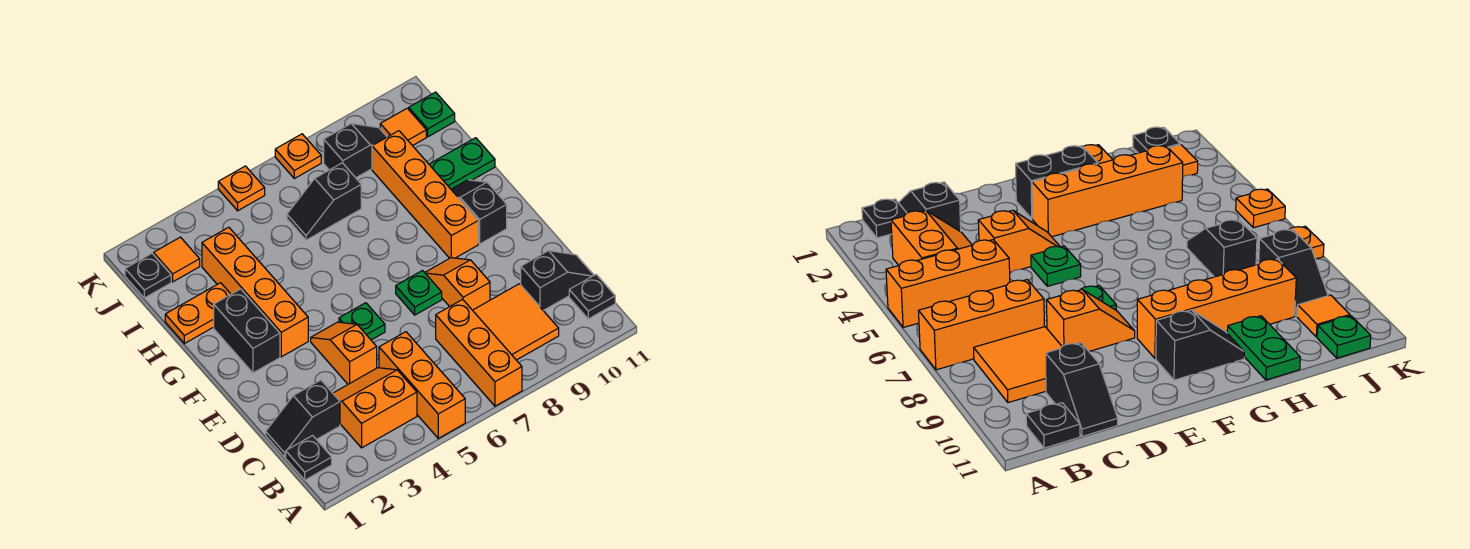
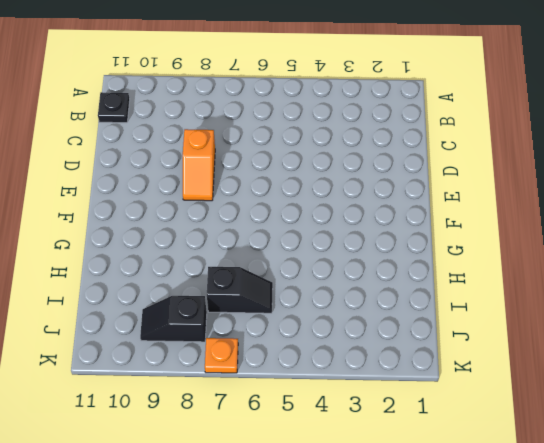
none -> orange 1x3 brick [379,332,465,438]
none -> orange 1x3 brick [436,299,522,406]
none -> black 1x1 plate [286,435,332,480]

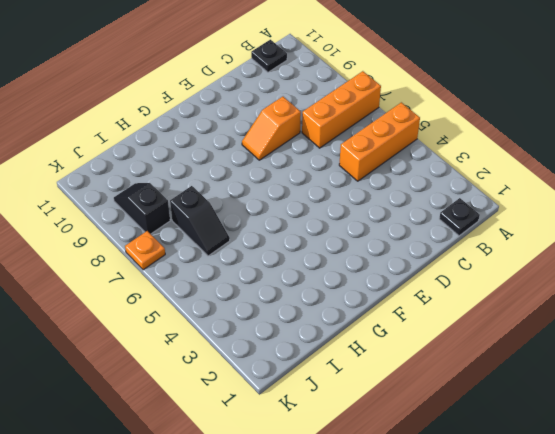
none -> orange 2x2 slope [333,368,417,448]
none -> orange 2x2 tile [473,284,559,360]
none -> black 1x2 slope [266,380,340,457]

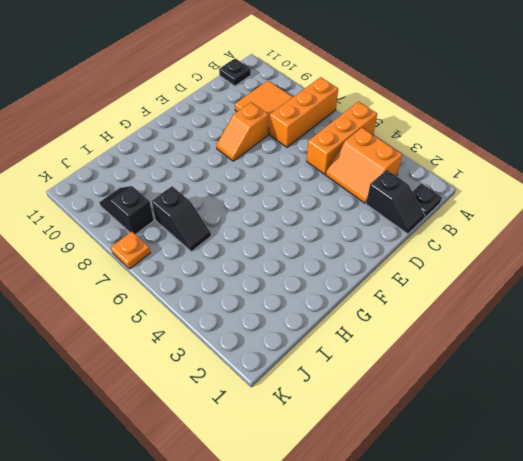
none -> black 1x2 slope [521,251,594,311]
none -> orange 1x2 slope [311,322,377,384]
none -> green 1x1 plate [339,303,385,340]

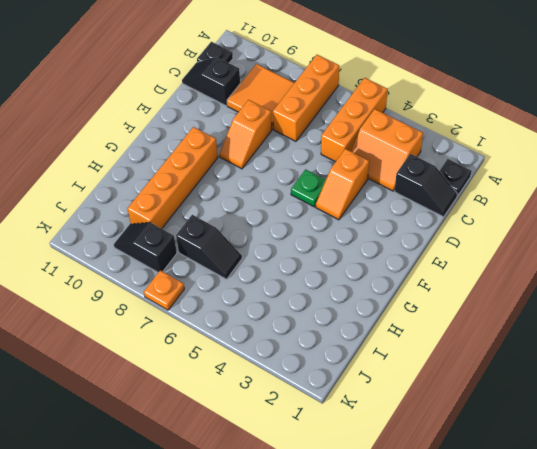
none -> green 1x1 plate [396,271,442,315]
none -> black 1x2 brick [214,289,280,373]
none -> orange 1x4 brick [202,227,308,357]

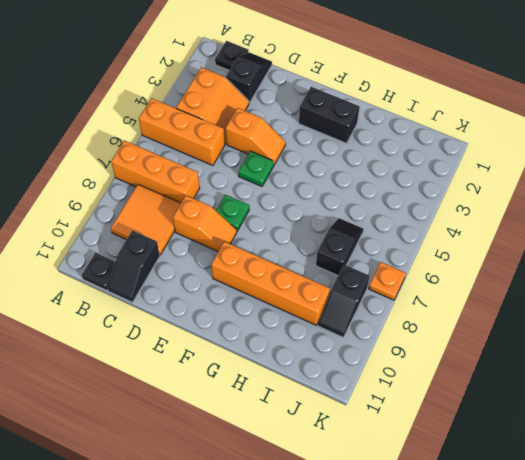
none -> orange 1x4 brick [202,227,308,357]
none -> black 1x2 slope [451,180,507,244]
none -> orange 1x2 plate [165,283,231,344]

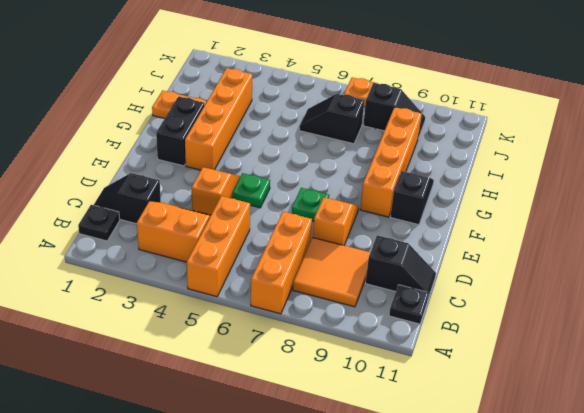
none -> green 1x2 plate [429,138,495,189]
none -> black 1x1 plate [125,254,171,298]
none -> orange 1x1 tile [154,237,200,282]

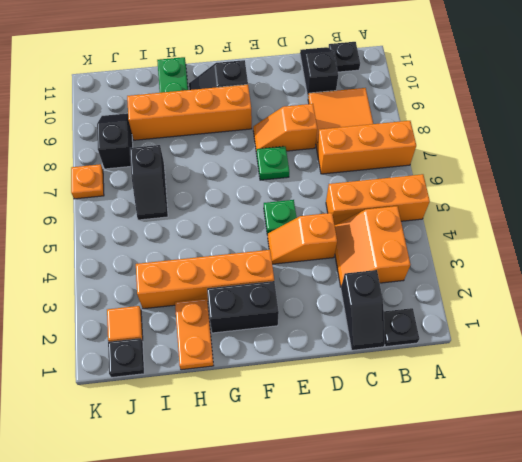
none -> orange 1x1 tile [380,108,426,146]
none -> green 1x1 plate [409,92,455,137]
none -> orange 1x1 plate [218,166,265,211]

